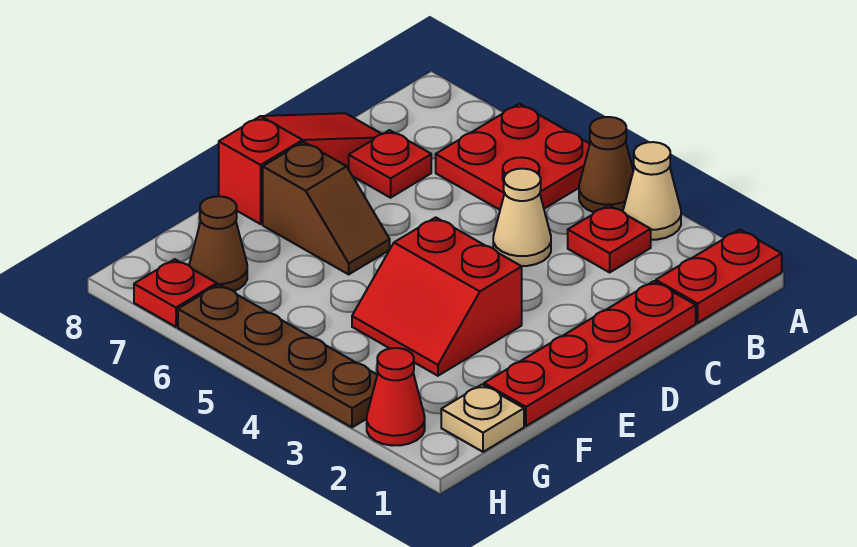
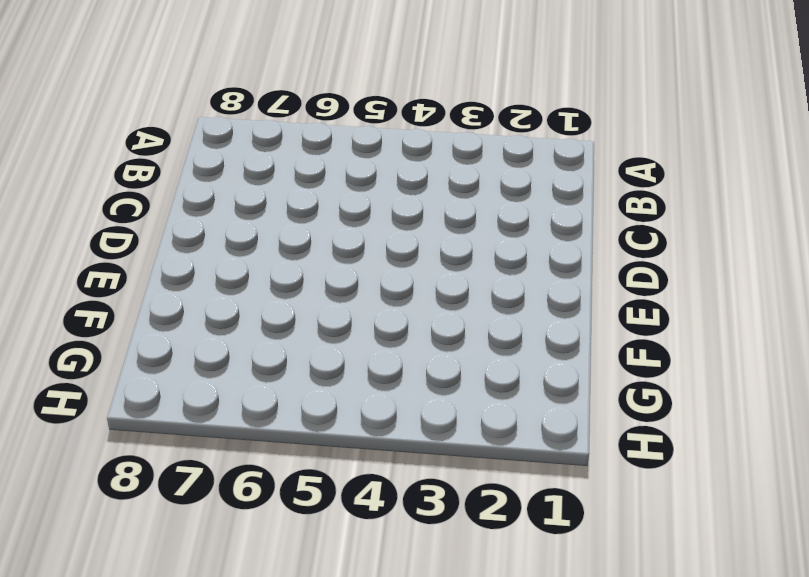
none -> red 1x2 plate [656,229,782,323]
none -> tan 1x1 cone [623,142,681,240]
none -> brown 1x1 cone [579,117,633,212]

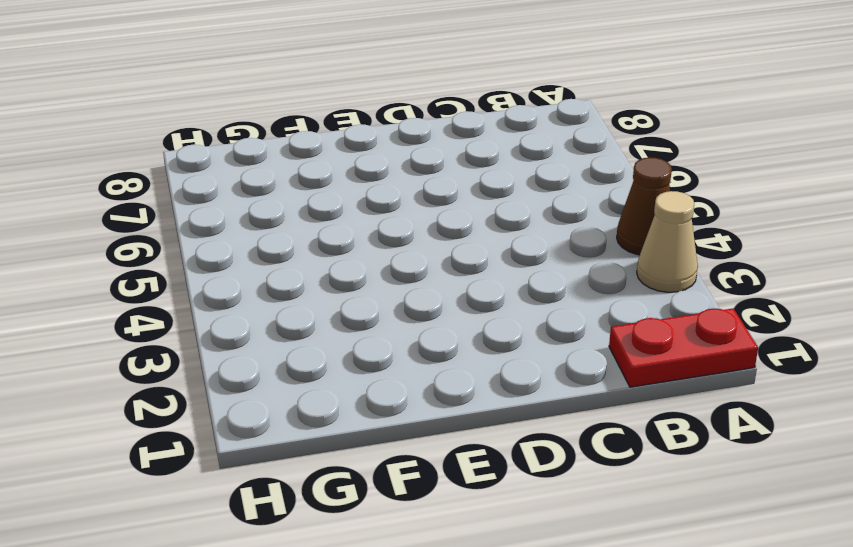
none -> red 2x2 plate [436,104,590,210]
none -> red 1x1 plate [568,205,651,272]
none -> red 1x4 plate [484,281,696,426]

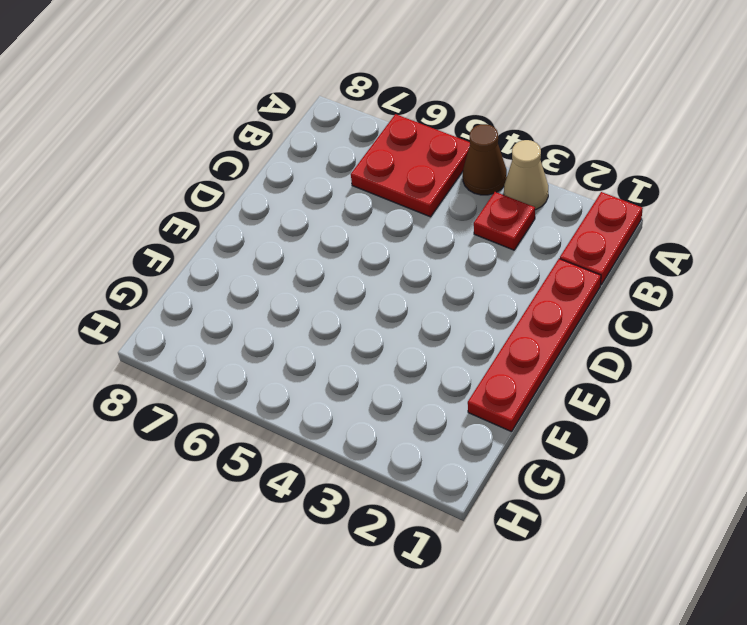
none -> tan 1x1 cone [493,169,551,266]
none -> red 1x1 plate [349,130,431,198]
none -> red 1x3 slope [219,113,381,224]

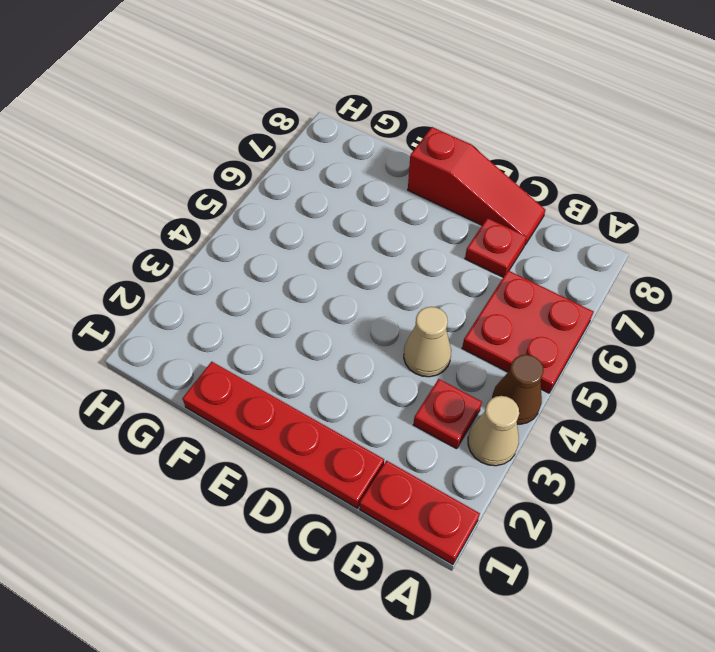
none -> red 2x2 slope [352,217,522,376]
none -> brown 1x2 slope [263,142,390,274]
none -> tan 1x1 plate [441,385,524,452]

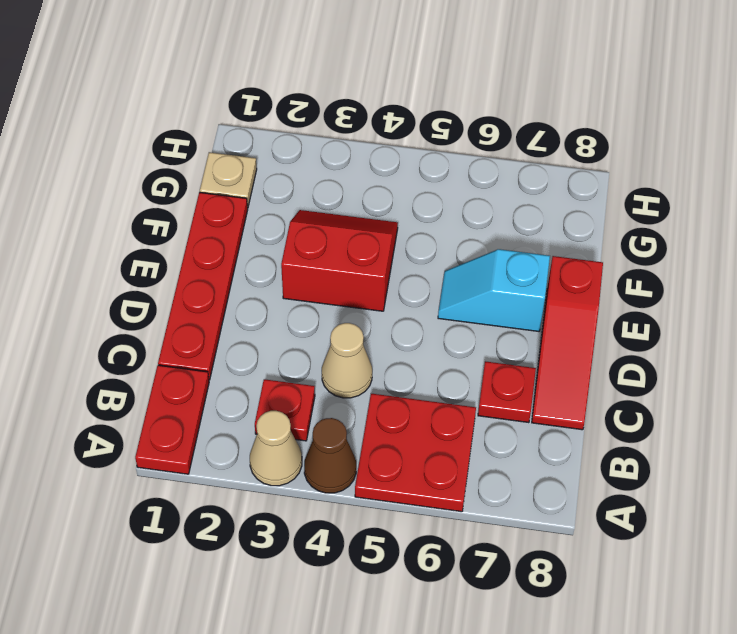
cyan 1x2 slope [438,249,550,331] -> brown 1x2 slope [263,142,390,274]
none -> brown 1x1 cone [189,196,247,291]
none -> red 1x1 cone [367,348,425,446]
none -> brown 1x4 plate [178,284,377,427]

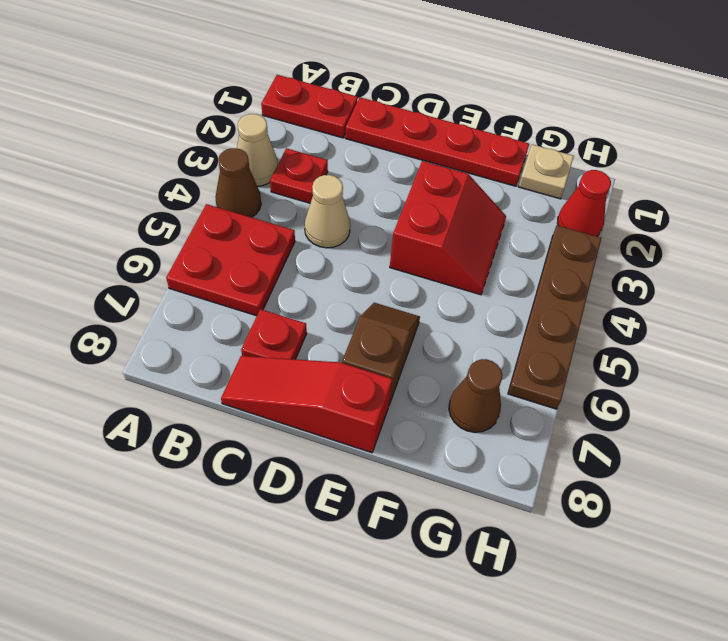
none -> red 1x1 plate [134,259,217,327]

